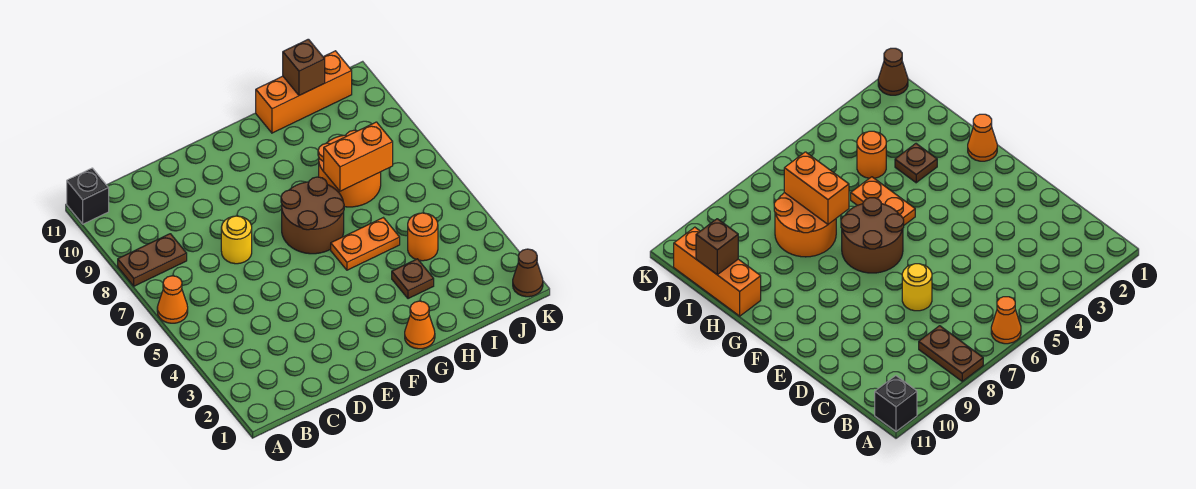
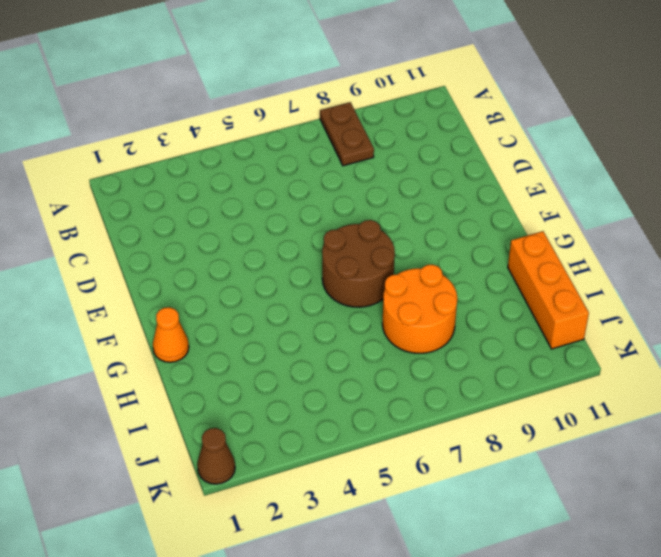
none -> orange 1x1 cone [157,276,188,323]
none -> black 1x1 brick [67,168,109,224]
none -> yellow 1x1 round brick [221,216,252,264]

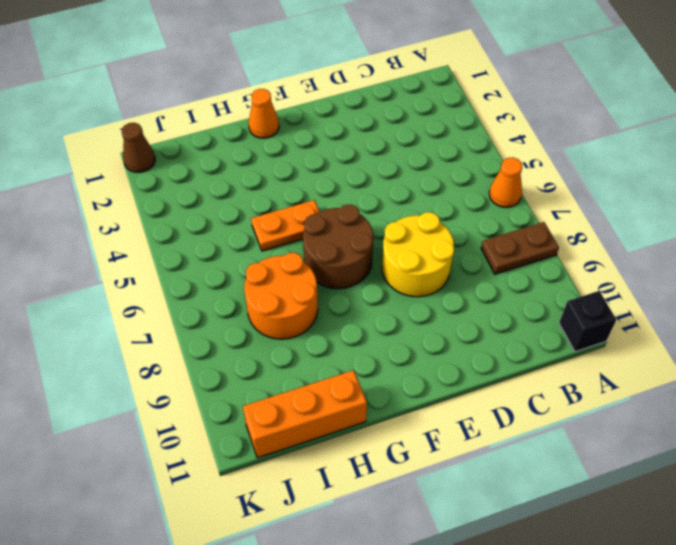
yellow 2x2 round brick [382,212,454,297] -> yellow 1x1 round brick [221,216,252,264]
none -> brown 1x1 plate [392,259,434,299]
none -> orange 1x1 round brick [408,213,438,261]
none -> orange 1x2 brick [324,122,393,191]

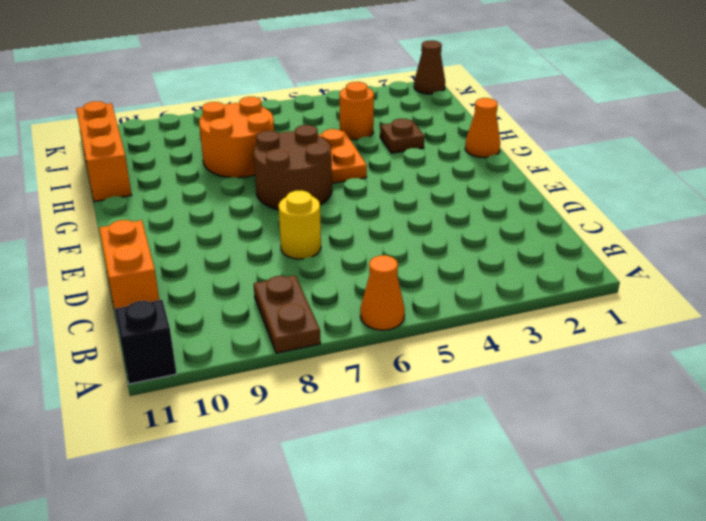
orange 1x2 brick [99,220,159,309] -> orange 1x2 brick moved to [324,122,393,191]
none -> brown 1x1 brick [283,39,325,95]

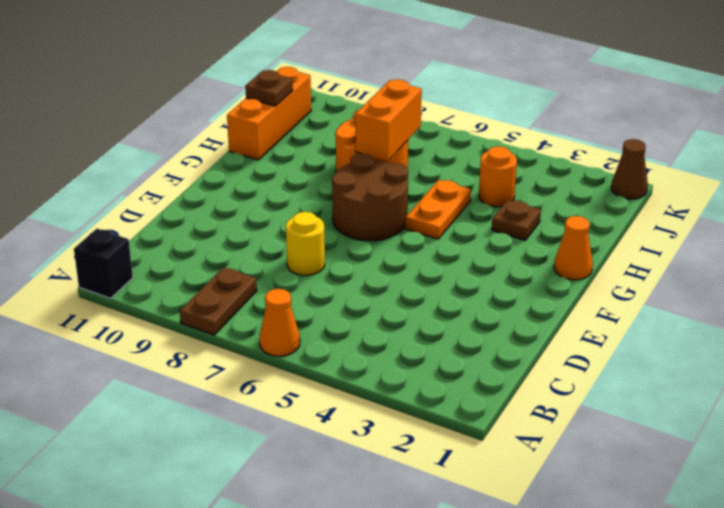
brown 1x1 plate [245,70,293,106] -> brown 1x1 brick [283,39,325,95]

